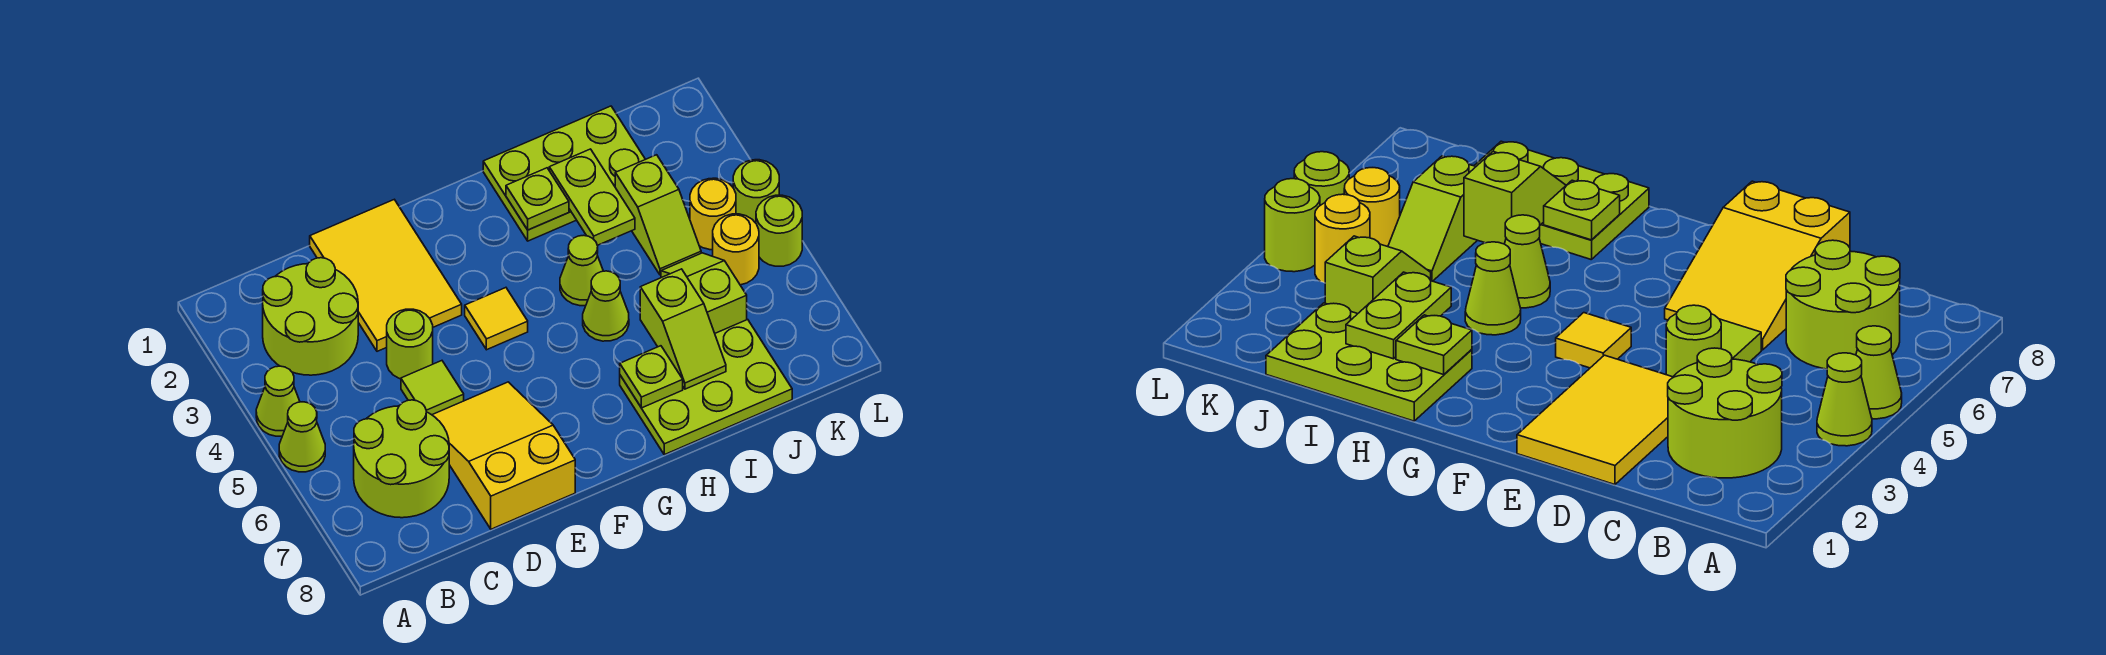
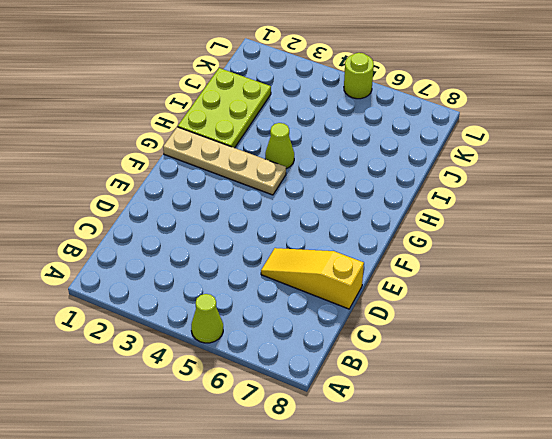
yellow 1x3 slope [261,248,364,309] -> yellow 2x3 slope [433,382,575,529]
tan 1x4 plate [163,127,286,195] -> none
none -> lime 1x1 cone [256,366,300,436]
none -> lime 2x2 round brick [263,258,358,375]
none -> lime 2x2 round brick [354,400,449,518]

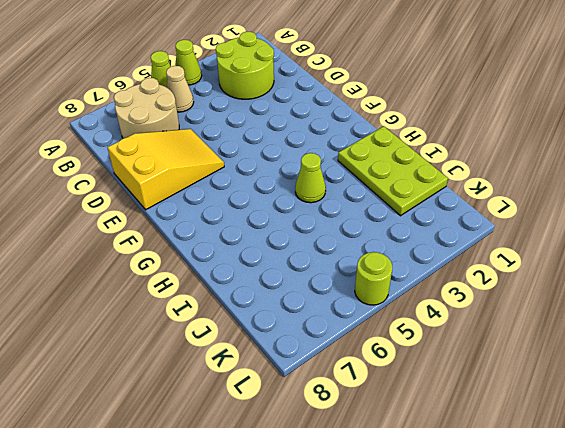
tan 1x1 cone [166,66,194,112] -> none
tan 2x2 round brick [114,78,179,138] -> lime 2x2 round brick [354,400,449,518]
none -> yellow 2x3 tile [310,200,462,351]
none -> lime 1x1 round brick [387,309,433,379]
none -> lime 1x1 tile [401,361,464,415]

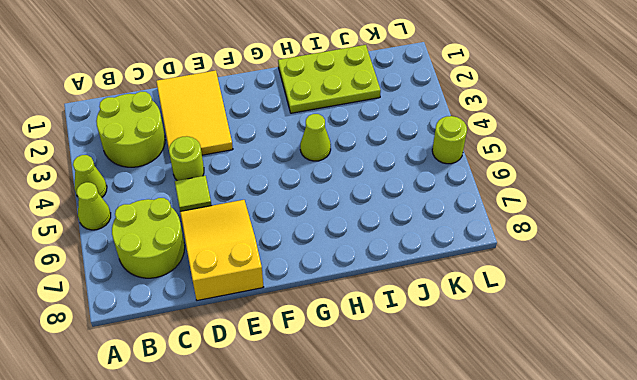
none -> yellow 1x1 tile [465,288,528,350]
none -> lime 1x1 cone [583,271,629,341]
none -> lime 2x3 plate [620,320,792,455]

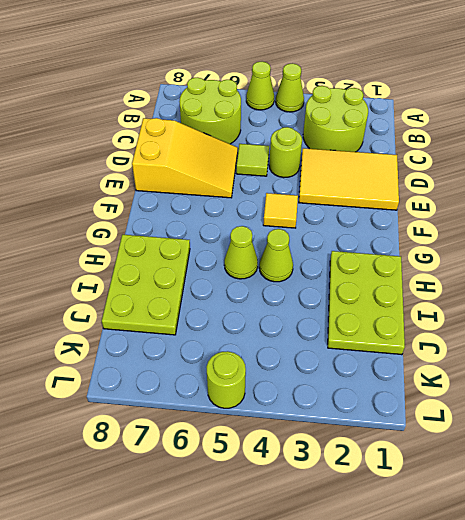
none -> lime 1x2 slope [615,155,701,275]
none -> lime 1x2 slope [661,253,747,333]
none -> yellow 1x1 round brick [690,178,736,250]

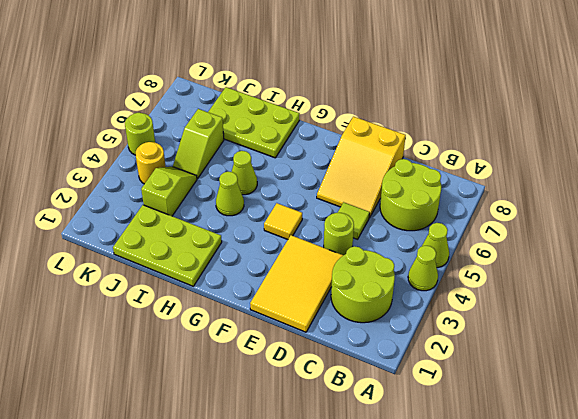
none -> yellow 1x1 round brick [713,214,759,285]
none -> lime 1x1 round brick [733,160,779,223]
none -> lime 1x1 plate [506,168,569,230]

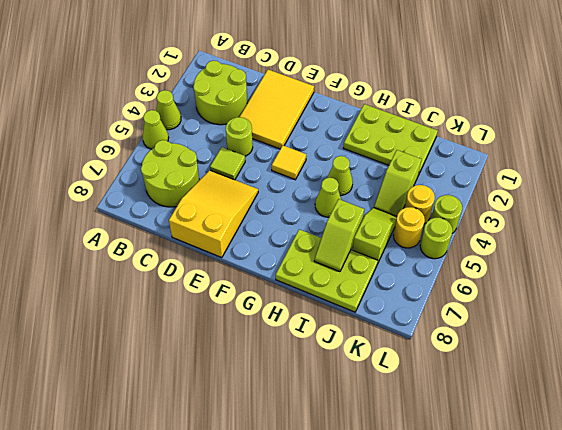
none -> lime 1x1 plate [506,168,569,230]
none -> lime 1x1 plate [620,346,683,408]
none -> lime 1x2 plate [549,149,635,245]

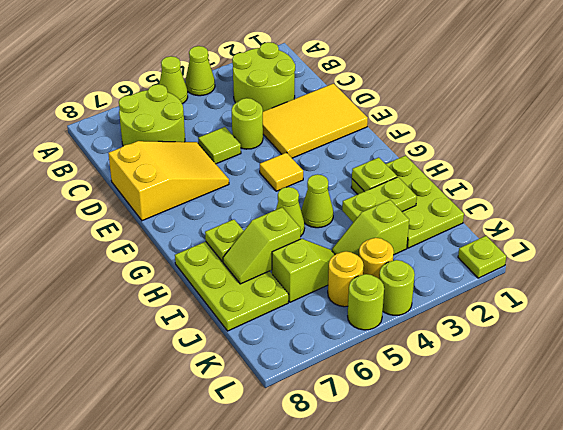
lime 1x1 plate [458,236,506,278] -> none

